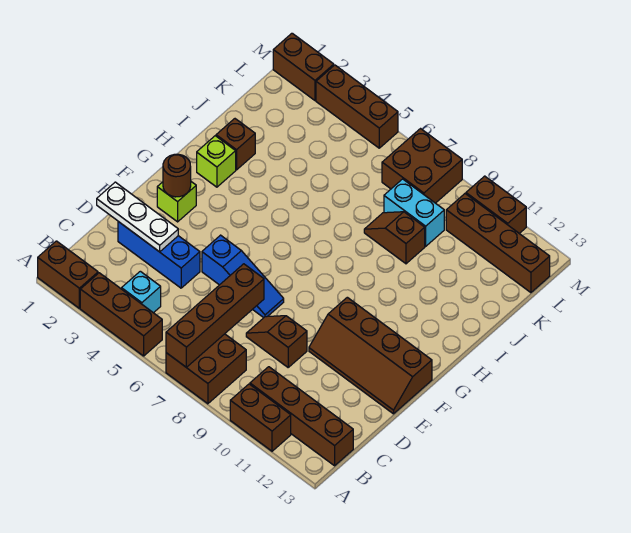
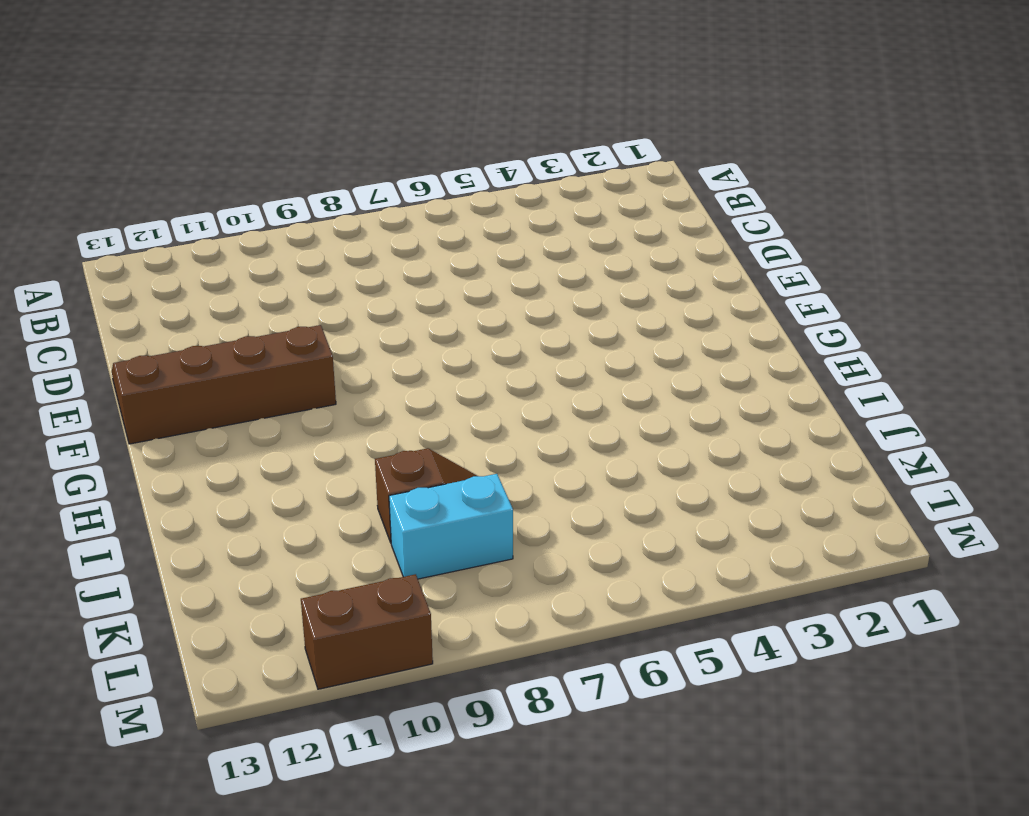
none -> brown 1x2 brick [38,241,98,308]
none -> brown 1x3 brick [80,273,162,356]
none -> brown 2x2 brick [166,334,246,404]

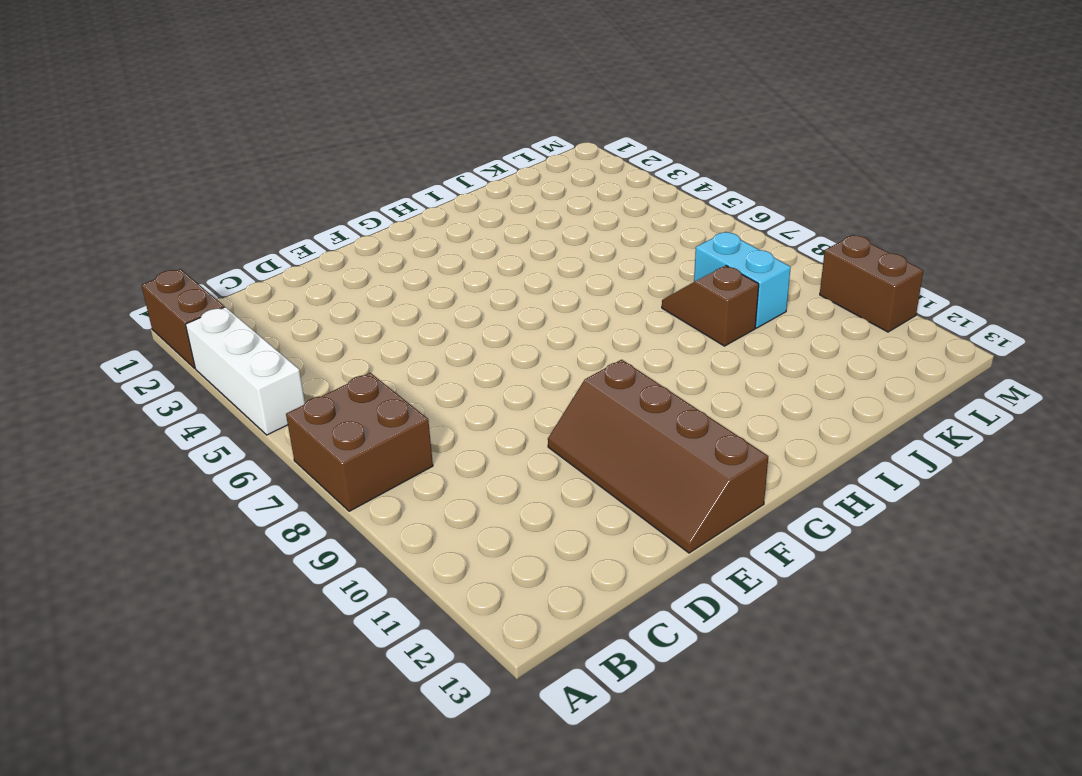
white 1x3 brick [186,307,305,435] -> brown 1x3 brick [80,273,162,356]
none -> brown 1x2 brick [230,384,291,451]
none -> cyan 1x1 brick [122,271,161,313]
none -> brown 1x4 brick [250,367,353,466]

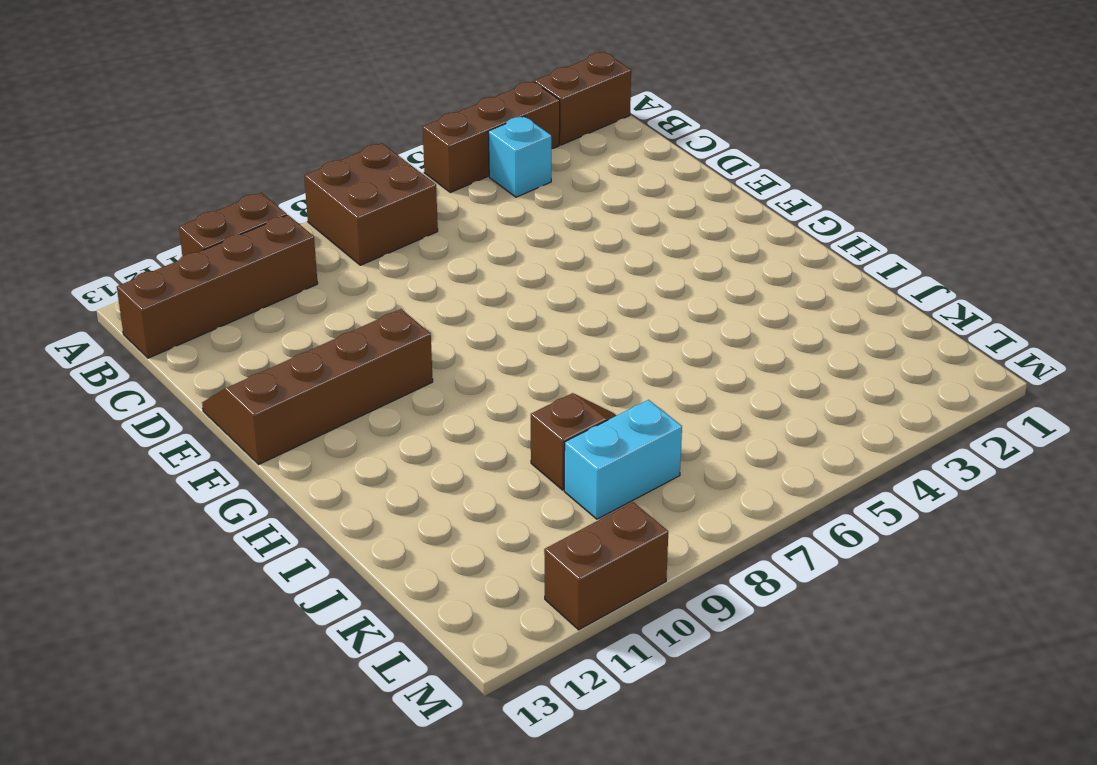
none -> blue 1x3 brick [118,222,200,288]
none -> brown 1x2 slope [246,316,307,367]
none -> blue 1x3 slope [202,235,284,318]

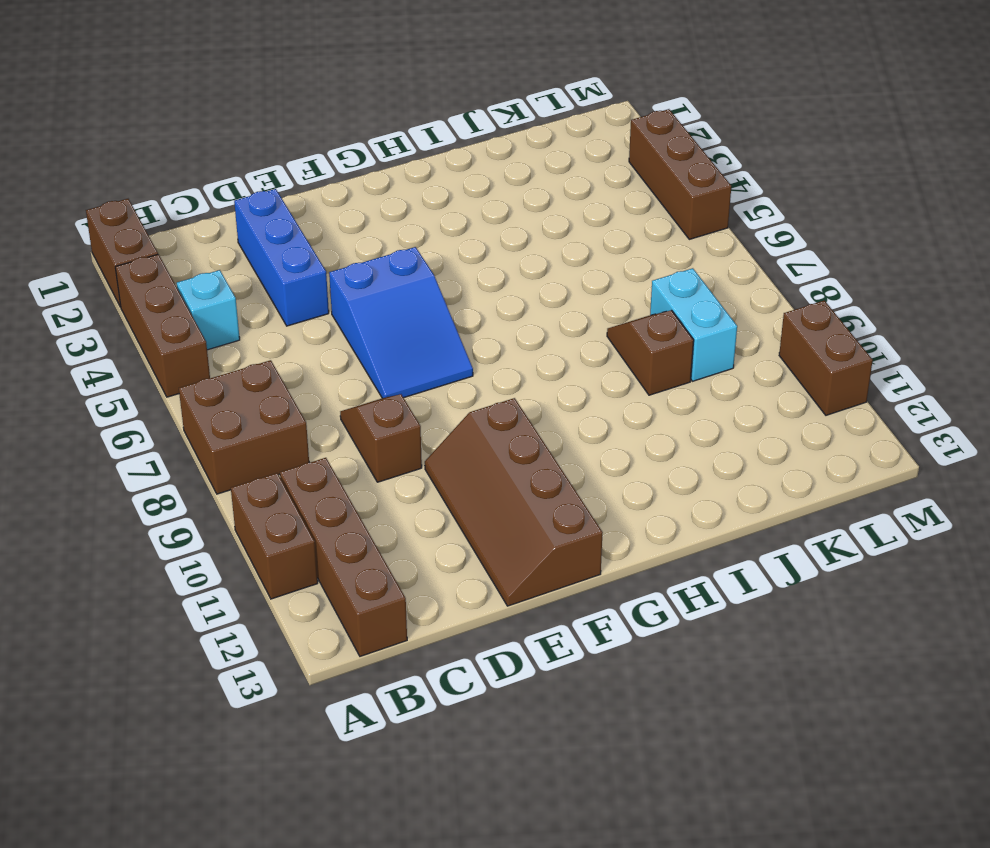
blue 2x3 slope [329,247,473,398] -> blue 1x3 slope [202,235,284,318]
none -> lime 1x1 brick [157,182,196,222]
none -> lime 1x1 brick [197,136,236,187]
none -> brown 1x1 brick [216,119,255,170]

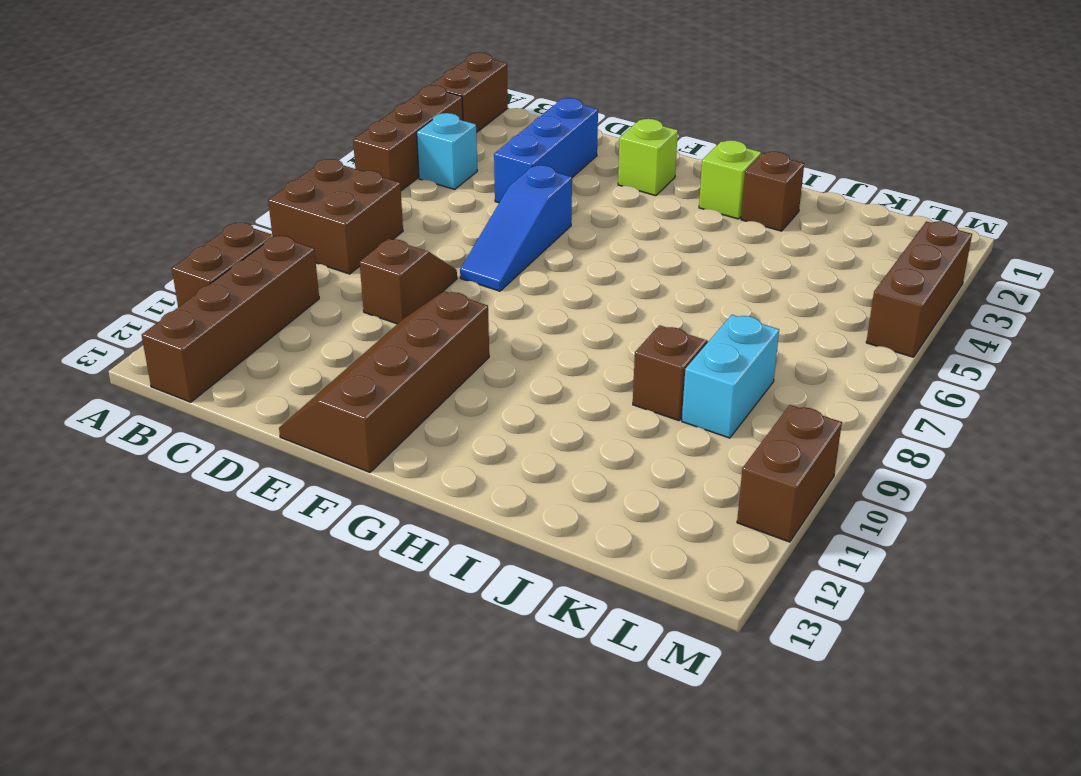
none -> brown 2x2 brick [382,129,462,203]
none -> brown 1x4 brick [446,194,550,293]
none -> brown 1x2 brick [273,33,334,100]

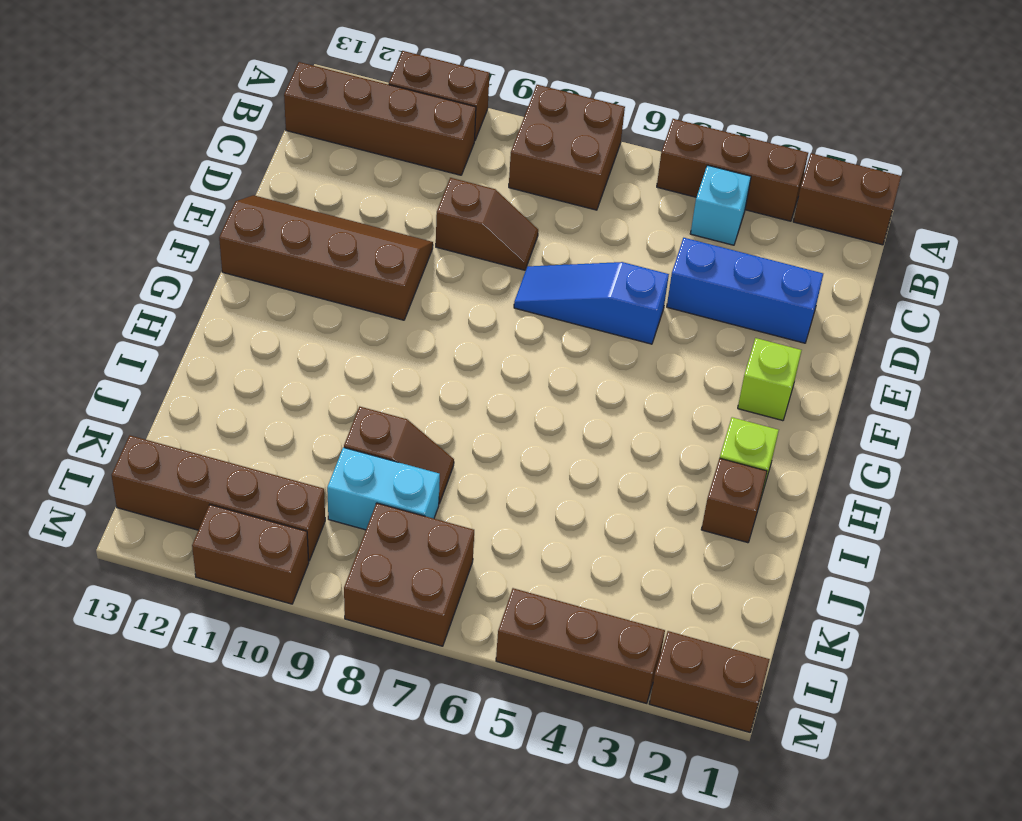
none -> brown 1x4 brick [166,264,264,368]
none -> white 1x3 plate [97,182,178,252]
none -> brown 1x1 round brick [163,154,191,197]

